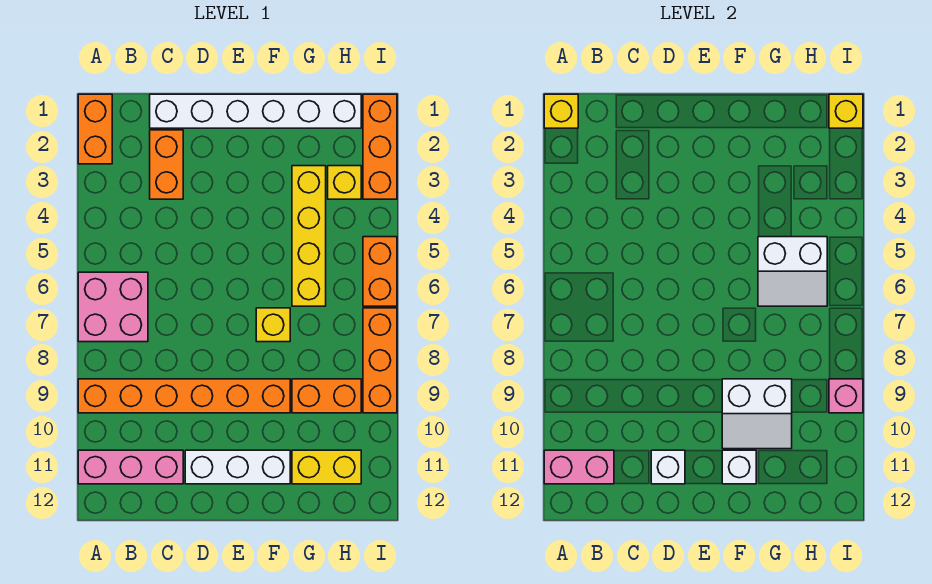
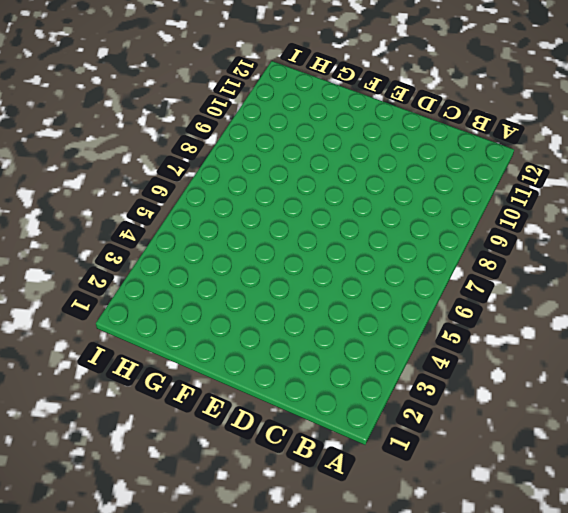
none -> orange 1x2 brick [78,94,112,164]
none -> pink 2x2 brick [78,272,148,342]
none -> orange 1x6 brick [78,379,290,413]

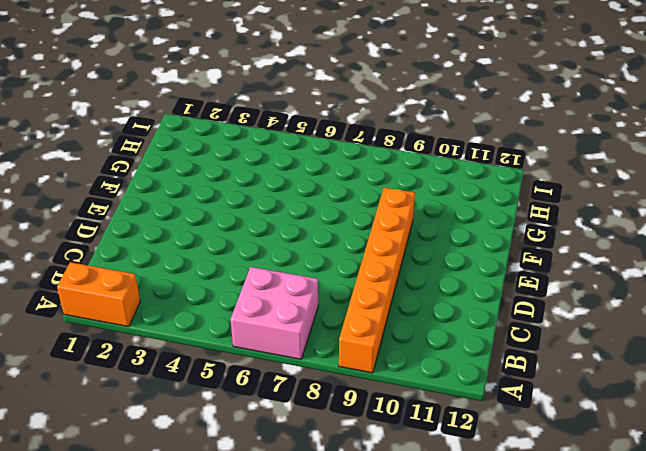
none -> pink 1x3 brick [78,450,183,484]
none -> white 1x6 brick [150,94,361,128]
none -> orange 1x2 brick [150,130,183,199]

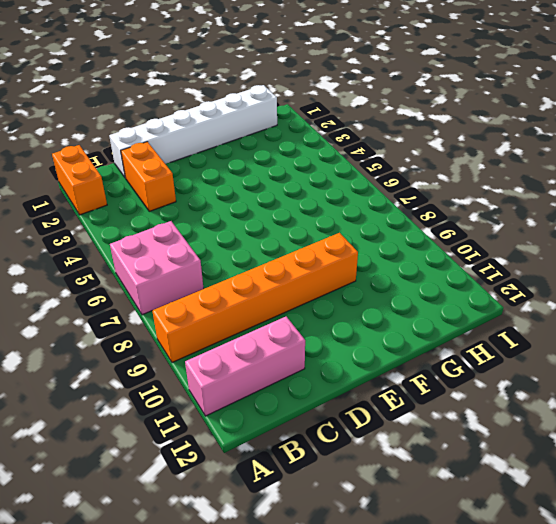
none -> white 1x3 brick [185,450,290,484]
none -> yellow 1x1 brick [256,308,290,342]
none -> yellow 1x4 brick [292,166,326,306]

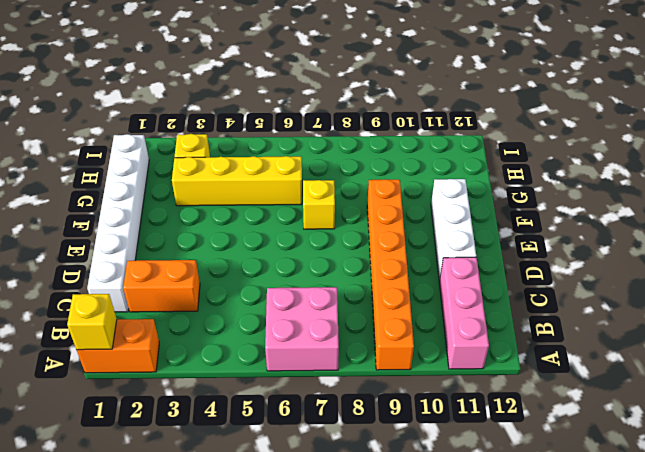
none -> orange 1x2 brick [292,379,361,413]
none -> yellow 1x2 brick [292,450,361,484]
none -> orange 1x3 brick [363,94,397,199]

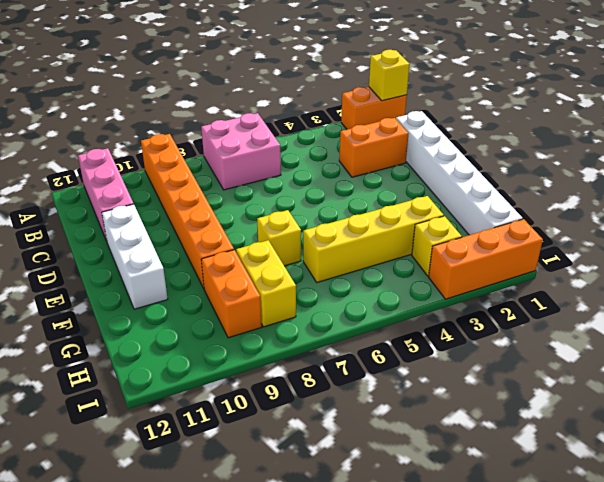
yellow 1x2 brick [236,240,296,327] -> yellow 1x2 brick moved to [292,450,361,484]
none -> orange 1x2 brick [363,237,397,306]
none -> orange 1x3 brick [363,308,397,413]
none -> pink 1x2 brick [544,450,614,484]

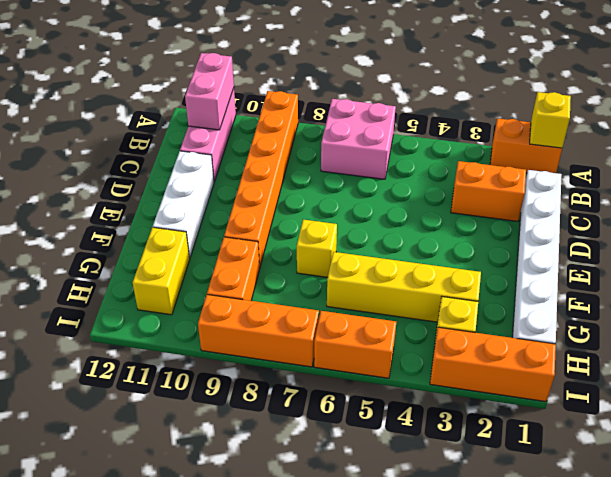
none -> white 1x1 brick [651,450,685,484]
none -> white 2x2 slope [722,379,792,449]
none -> white 1x1 brick [722,450,756,484]

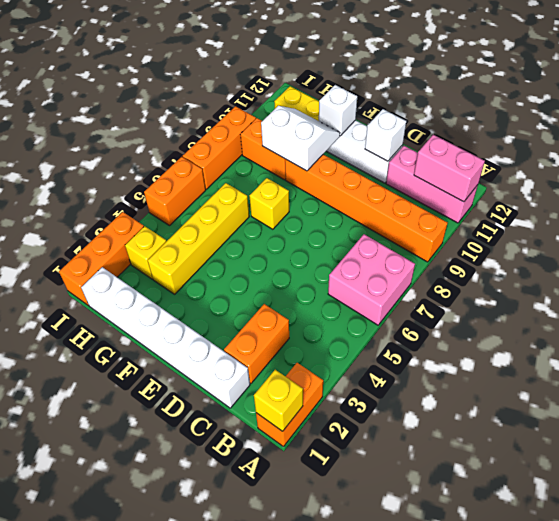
none -> white 2x2 slope [758,237,827,306]
none -> yellow 1x1 brick [829,94,863,128]
none -> pink 1x1 brick [829,379,863,413]

